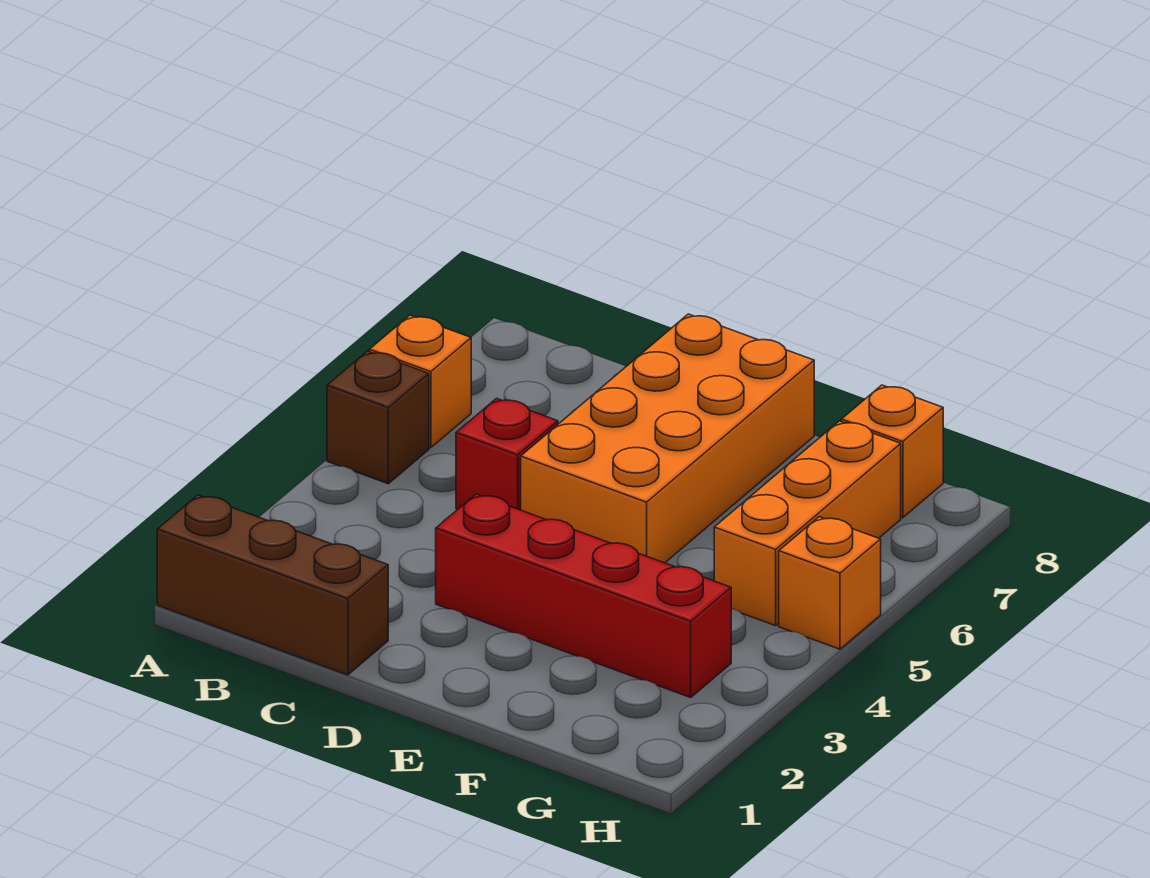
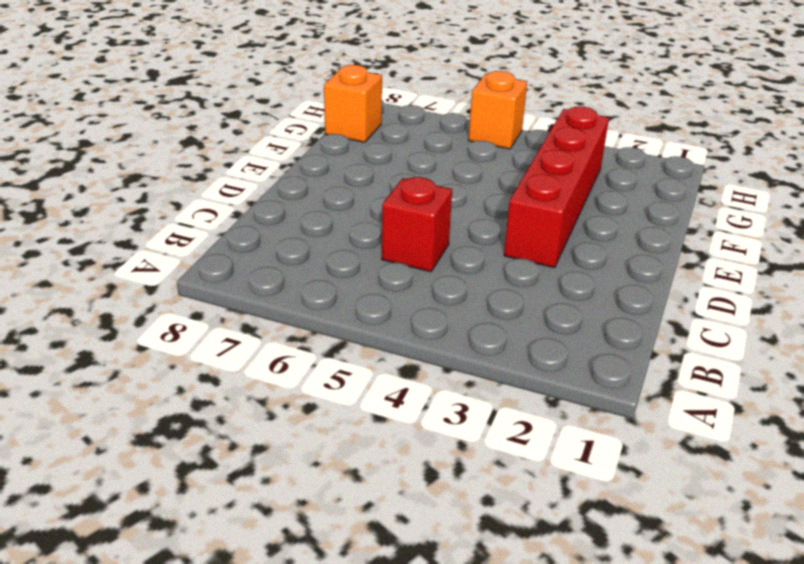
none -> brown 1x3 brick [157,495,388,675]
none -> brown 1x1 brick [327,351,429,484]

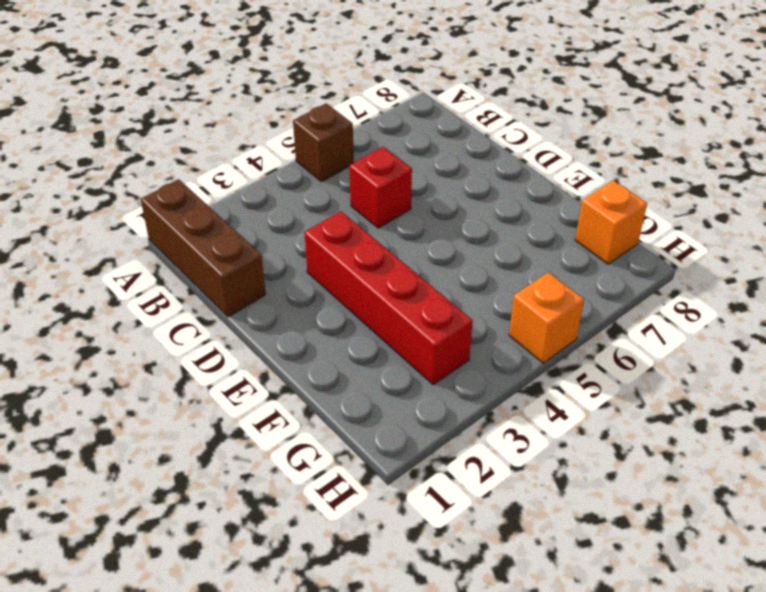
none -> orange 1x1 brick [369,315,471,448]
none -> orange 2x4 brick [521,314,814,563]

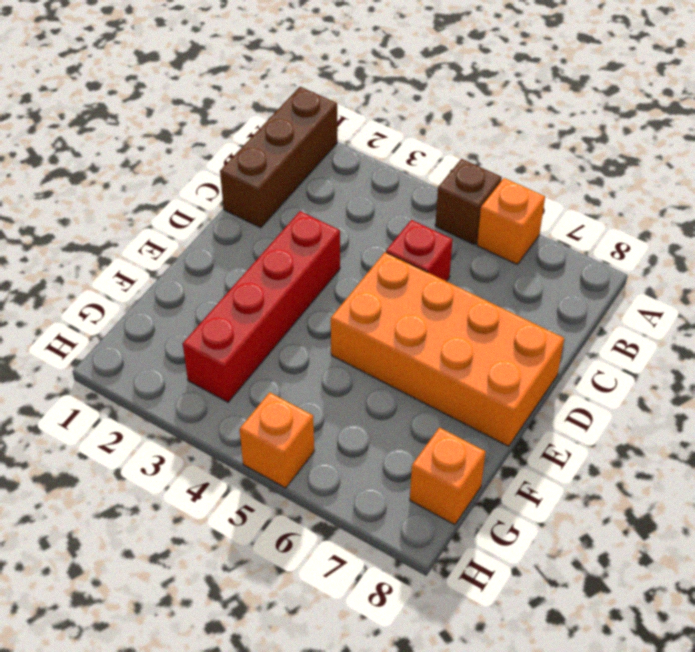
none -> orange 1x3 brick [714,421,901,626]

